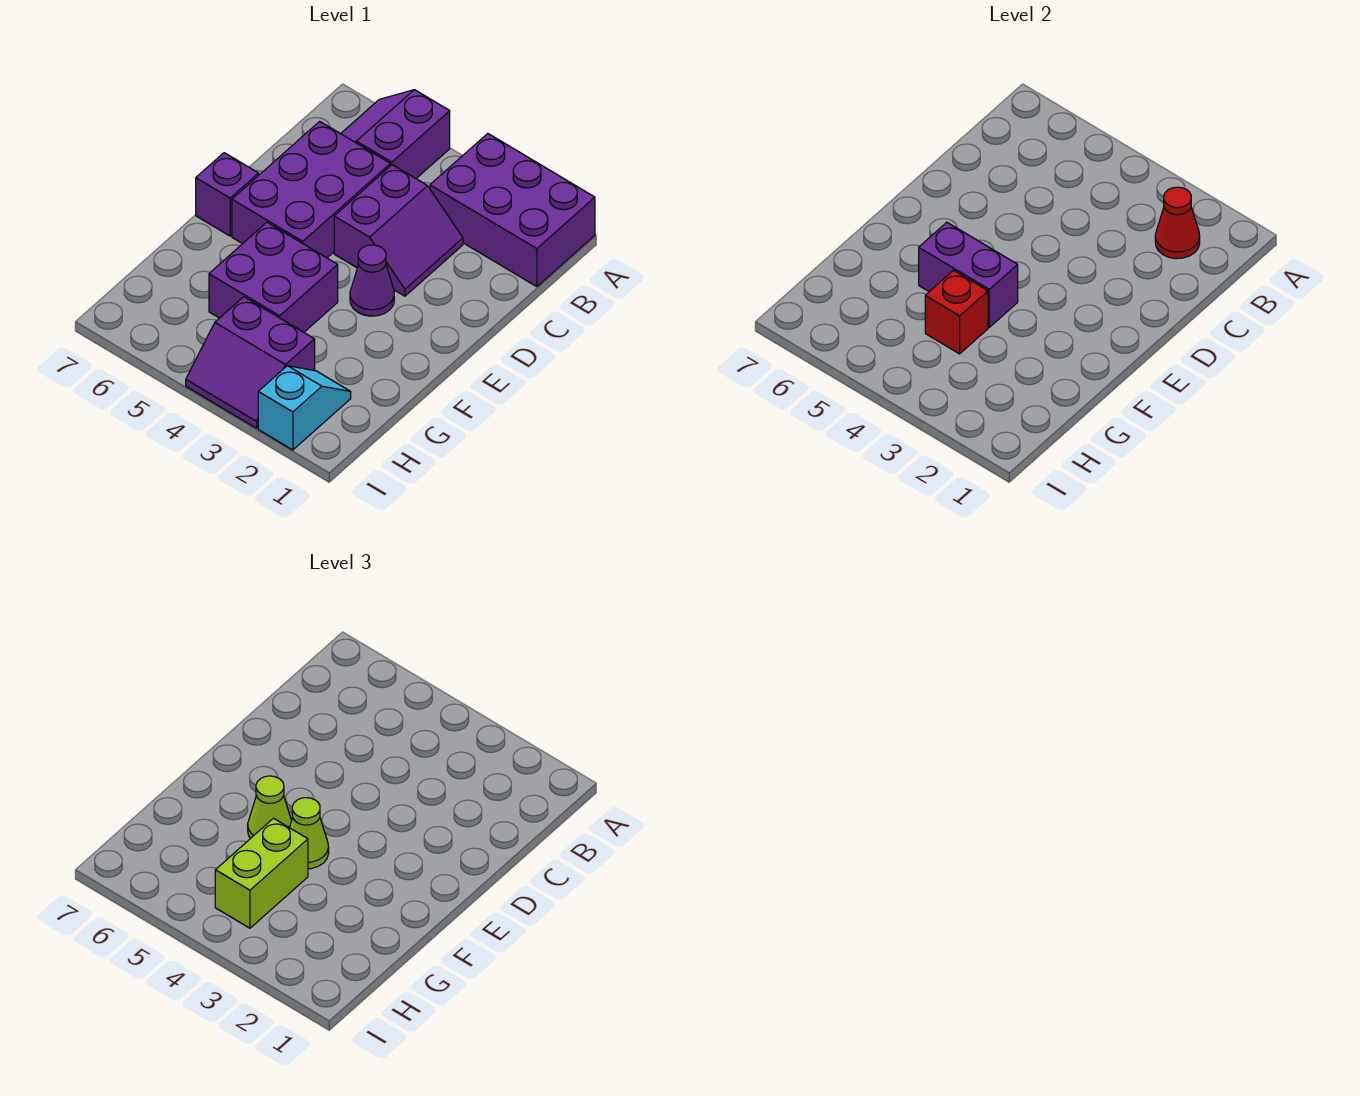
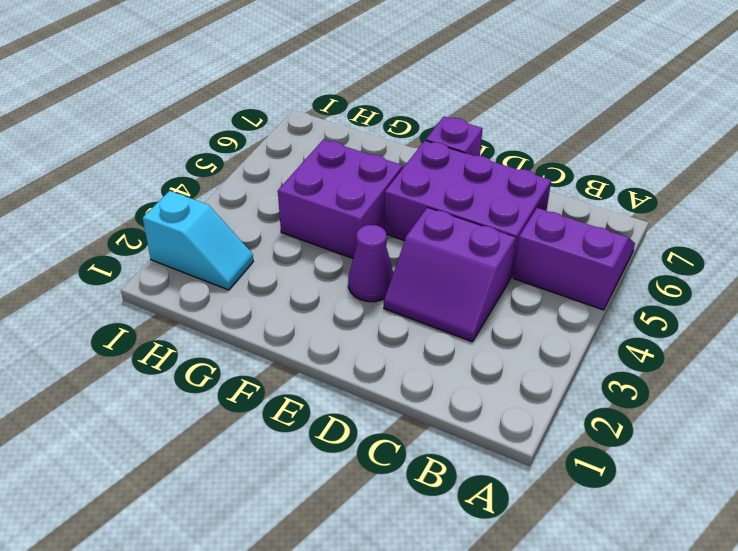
none -> purple 2x3 brick [430,134,595,287]
none -> purple 2x2 slope [186,297,315,428]
none -> red 1x1 cone [1155,187,1200,259]

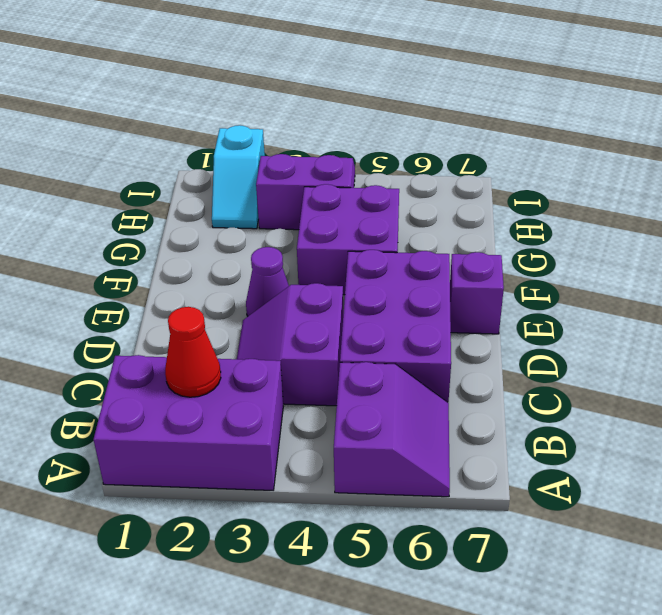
none -> purple 1x2 brick [919,222,1018,327]
none -> red 1x1 brick [925,270,988,354]
none -> lime 1x1 cone [289,798,329,869]

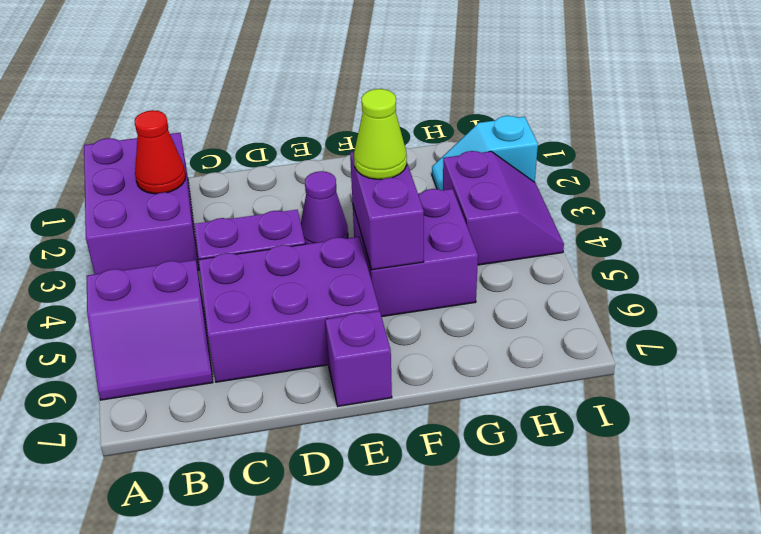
none -> red 1x1 brick [925,270,988,354]
none -> lime 1x1 cone [248,776,292,839]
none -> lime 1x2 brick [215,818,308,928]

